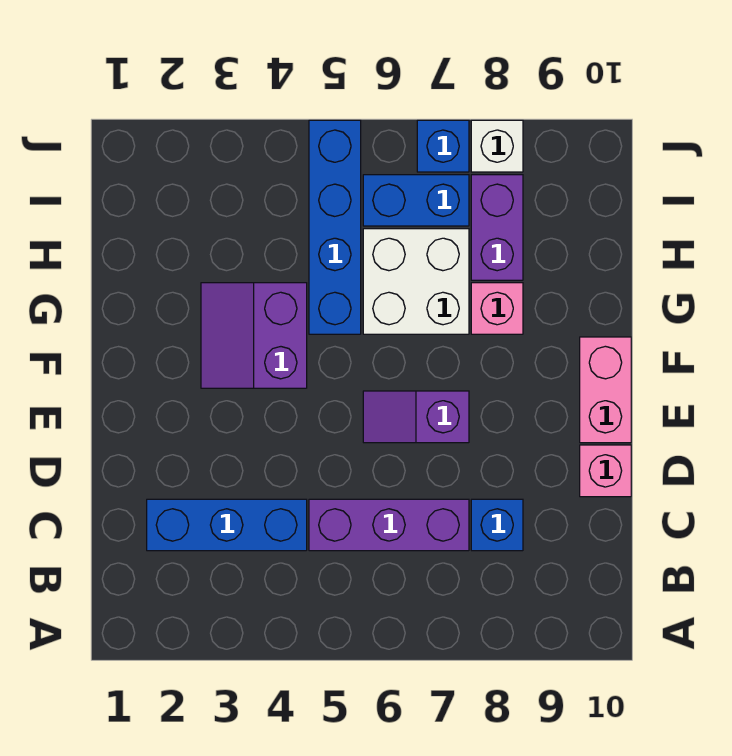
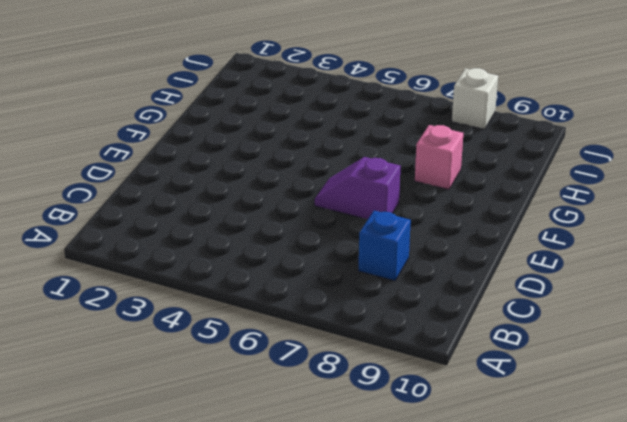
none -> blue 1x3 brick [147,499,307,551]
none -> purple 1x3 brick [309,499,469,551]
none -> pink 1x1 brick [580,445,631,497]

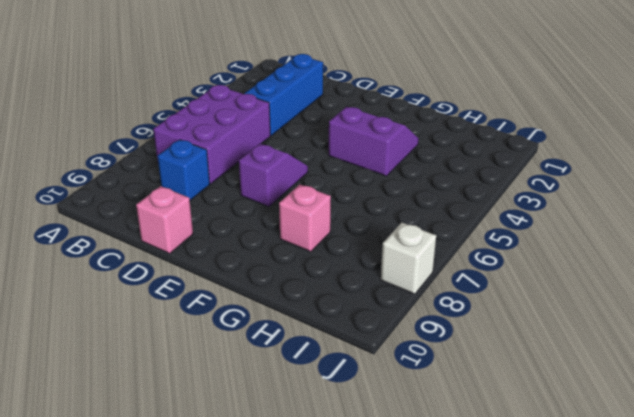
purple 2x3 brick [153,85,271,184] -> purple 1x3 brick [309,499,469,551]
none -> pink 1x2 brick [580,337,631,443]
none -> blue 1x4 brick [309,120,361,334]
none -> white 2x2 brick [363,229,469,334]

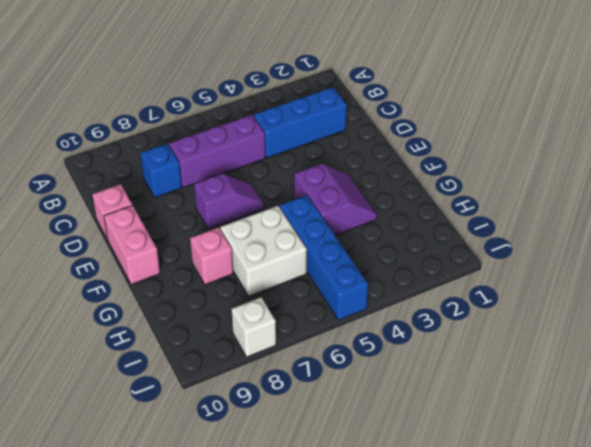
none -> purple 1x2 brick [471,175,523,280]
none -> blue 1x2 brick [363,175,469,226]
none -> blue 1x1 brick [417,120,469,172]

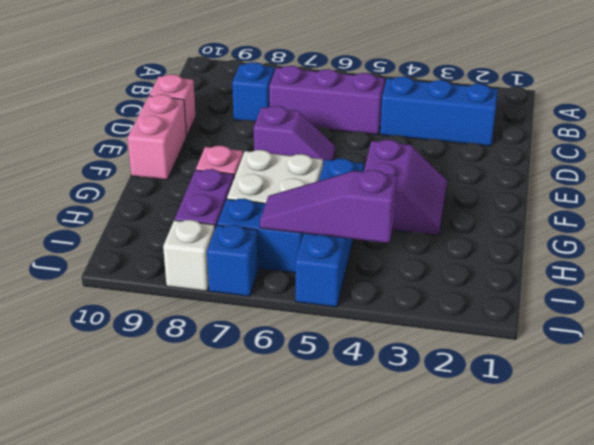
purple 1x3 slope [260,170,397,243] -> none

